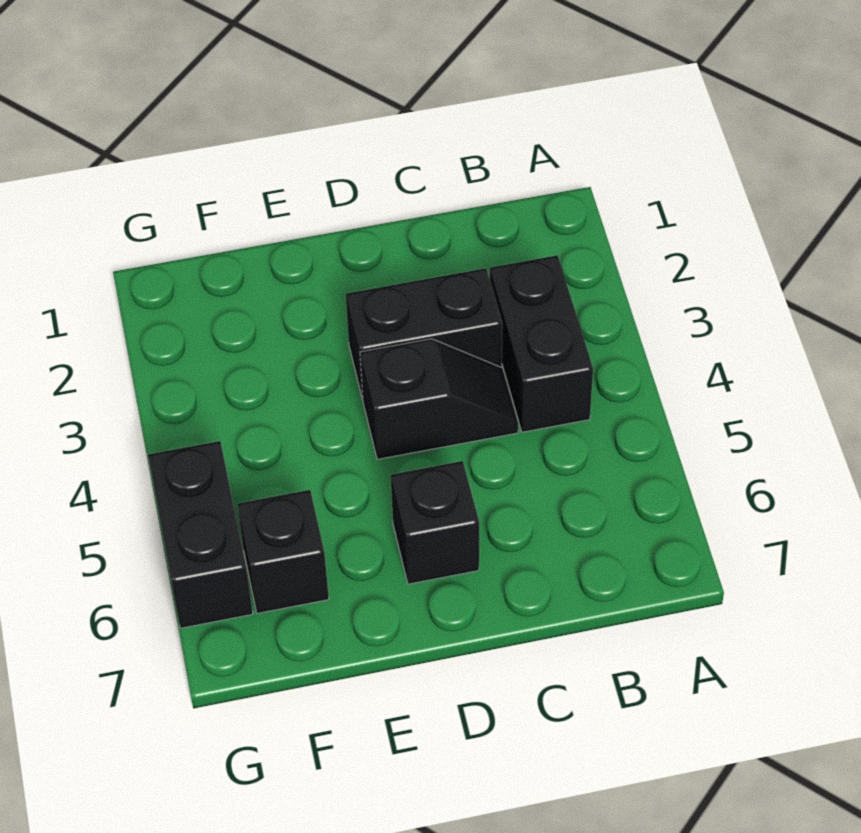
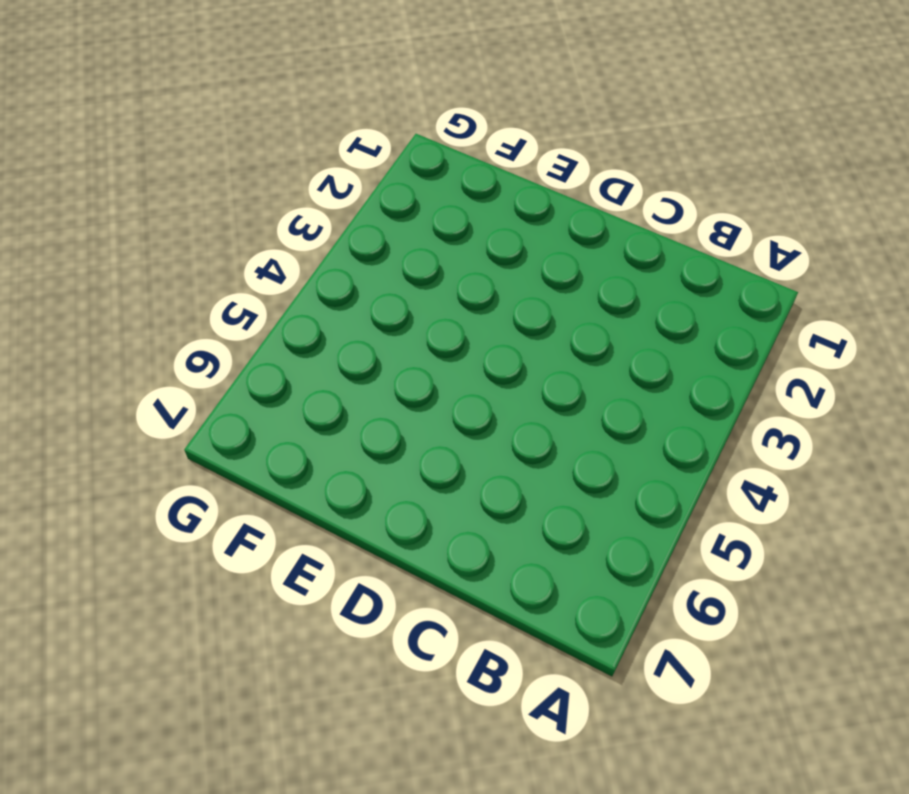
none -> black 1x2 brick [490,255,593,432]
none -> black 1x2 brick [346,268,502,400]

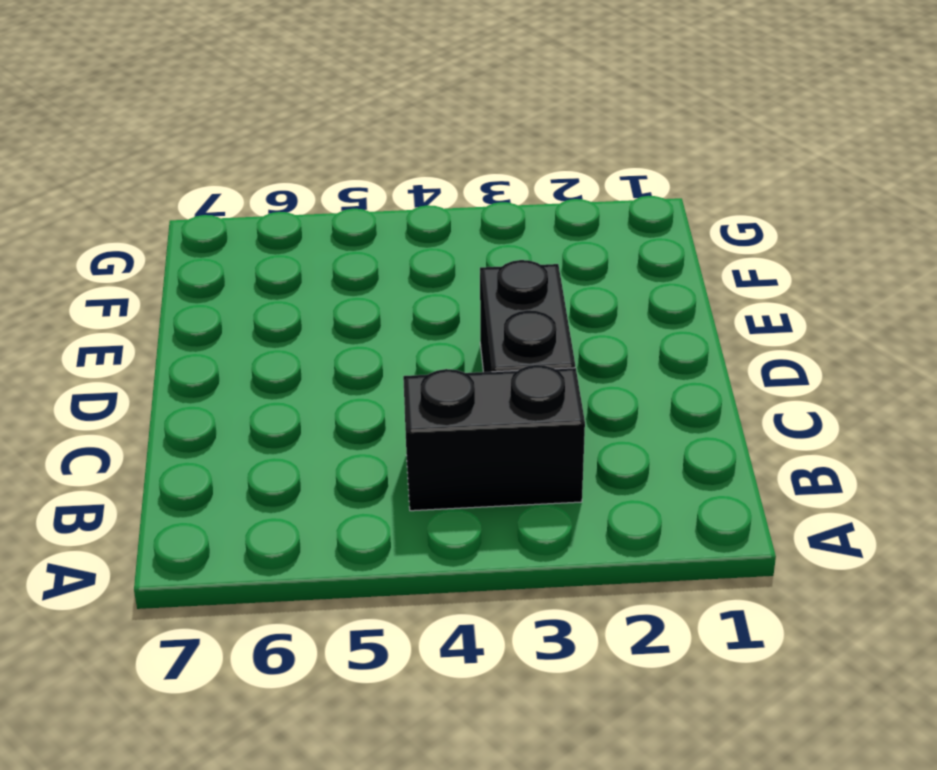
none -> black 1x2 slope [360,339,518,459]
none -> black 1x1 brick [391,461,479,584]

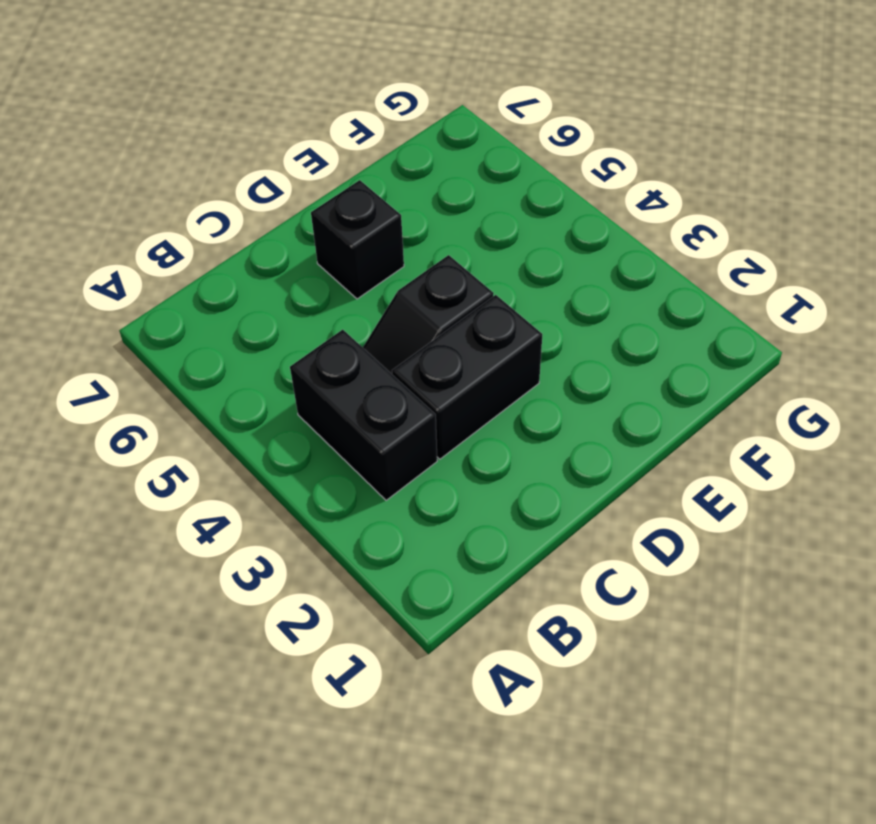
none -> black 1x1 brick [237,490,329,613]
none -> black 1x2 brick [148,441,253,628]

